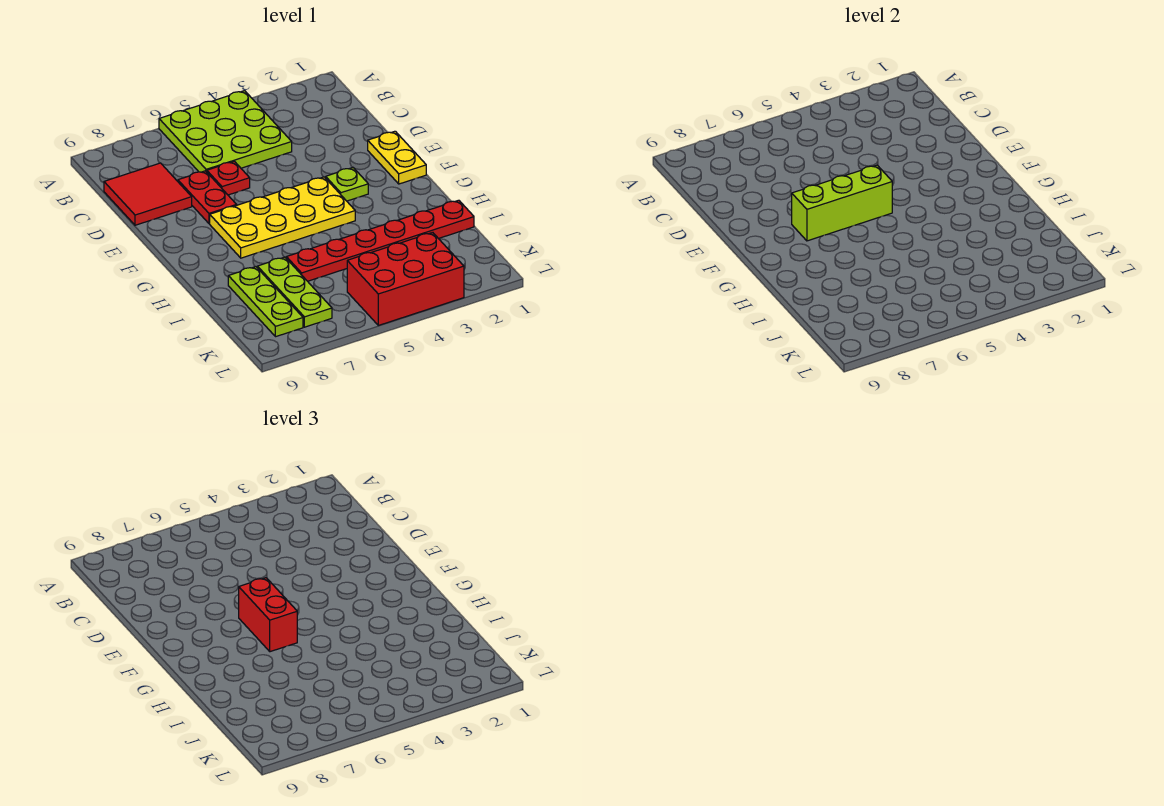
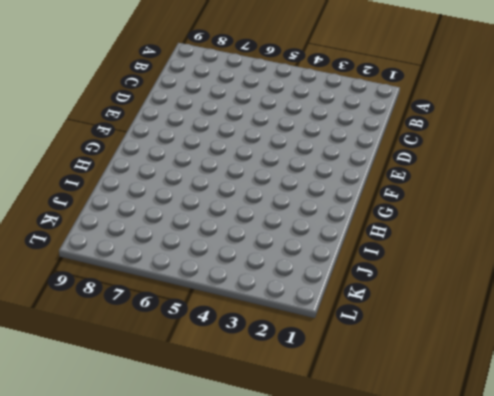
none -> lime 3x3 plate [159,91,292,172]
none -> red 2x2 tile [104,163,192,225]
none -> red 1x1 plate [207,161,250,195]

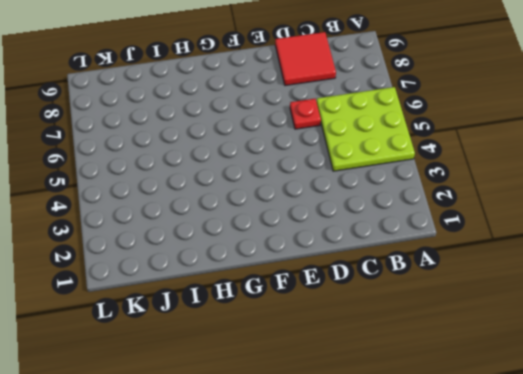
none -> red 1x2 plate [178,171,237,224]
none -> yellow 1x2 plate [368,131,426,184]
none -> lime 1x1 plate [326,167,368,201]

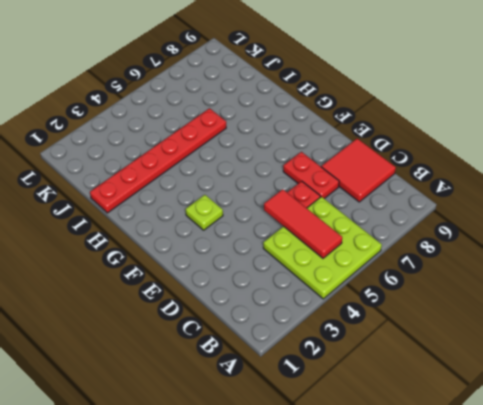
red 1x3 tile [264,189,342,258] -> none
none -> yellow 1x2 plate [368,131,426,184]
none -> yellow 2x4 plate [210,177,355,258]
none -> lime 1x3 plate [257,257,332,327]

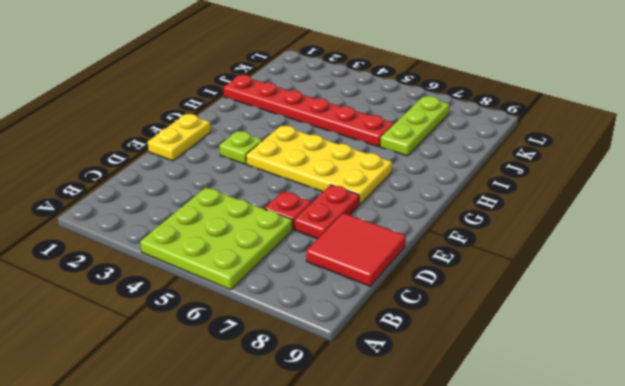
none -> lime 1x3 plate [228,267,303,337]
none -> red 2x3 brick [347,233,464,325]
none -> lime 1x3 brick [792,165,892,241]

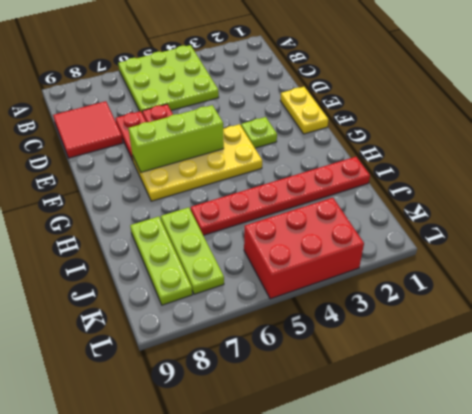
none -> red 1x2 brick [239,578,297,652]

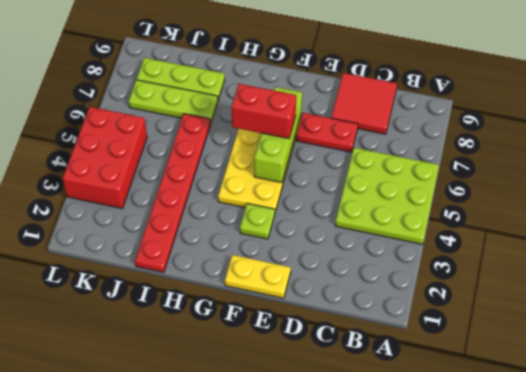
none -> red 1x1 plate [207,161,250,195]

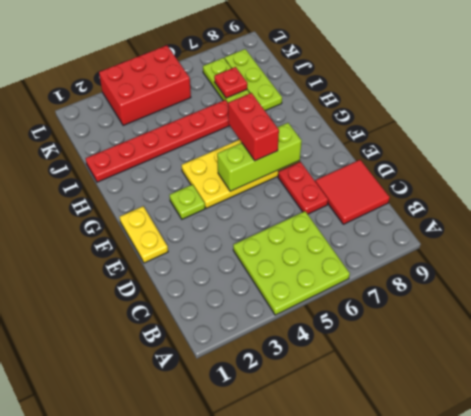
red 1x1 plate [214,67,247,98] -> red 1x1 plate moved to [207,161,250,195]

